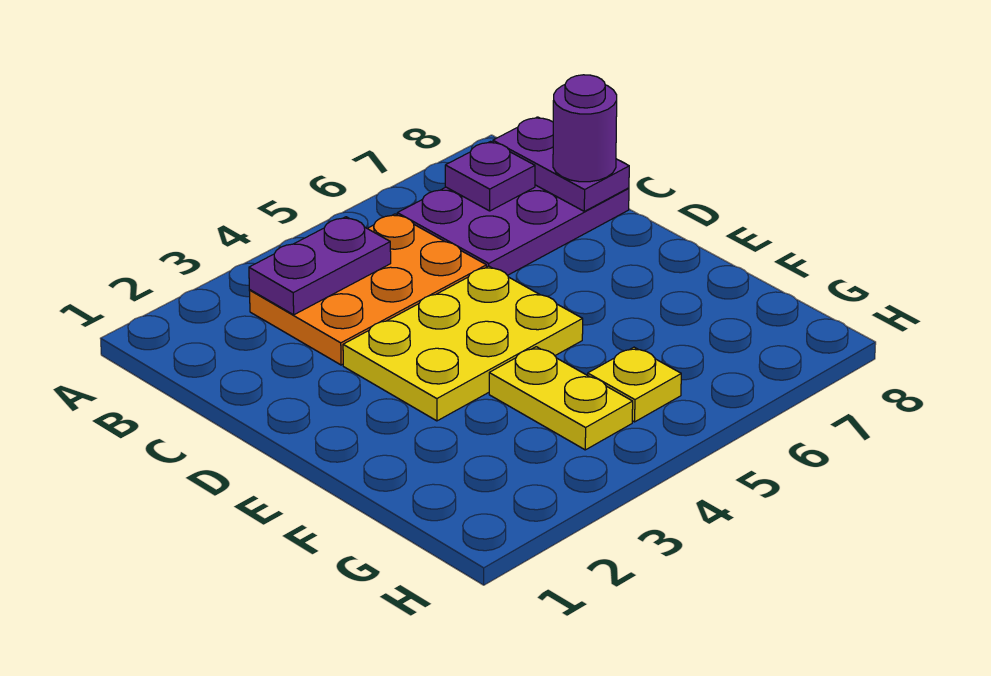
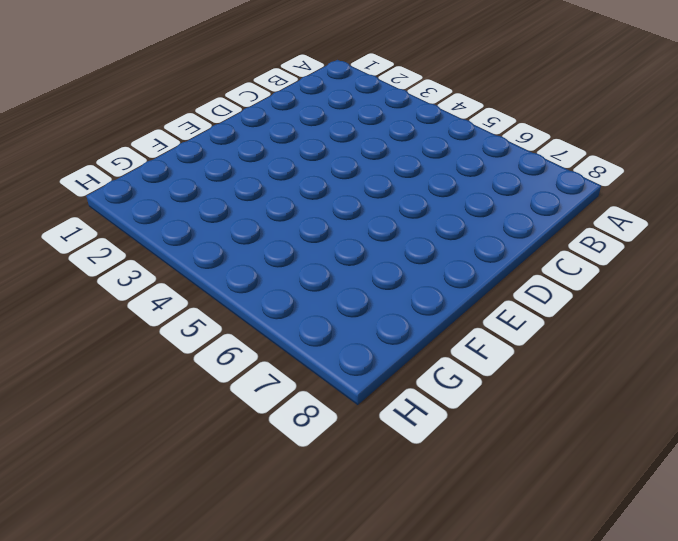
none -> orange 2x3 plate [249,214,486,365]
none -> purple 2x3 plate [397,185,629,275]

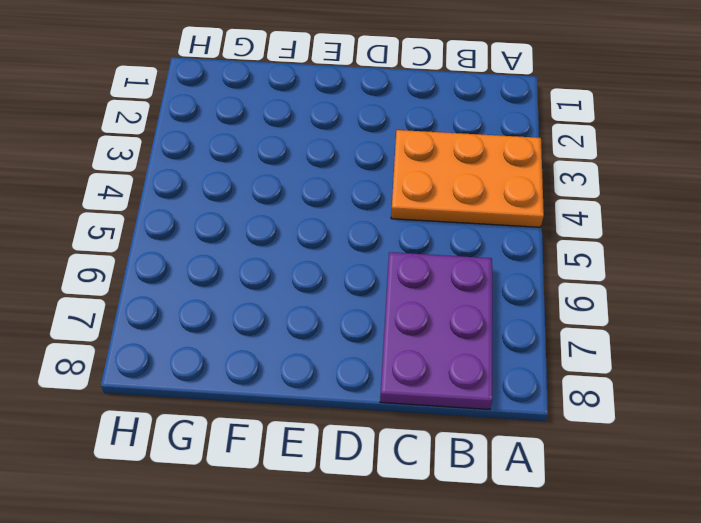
orange 2x3 plate [391,130,544,227] -> orange 2x3 plate turned to [249,214,486,365]
none -> yellow 2x3 plate [343,266,583,421]
none -> yellow 1x2 plate [489,347,633,450]

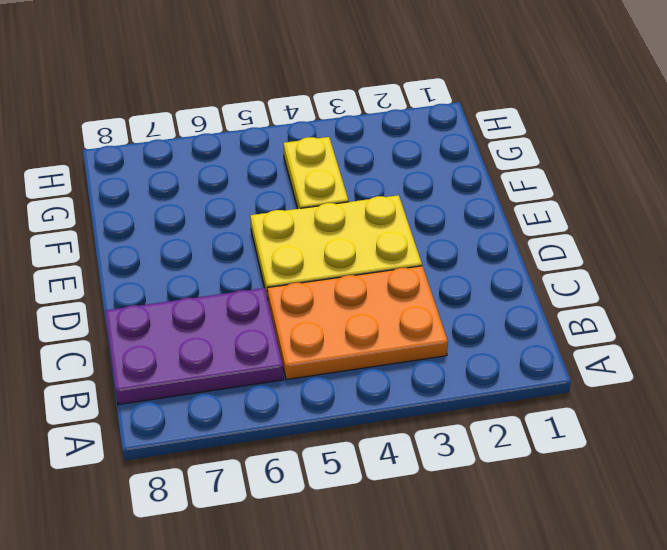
none -> yellow 1x1 plate [588,347,681,422]
none -> purple 1x2 plate [249,217,391,315]

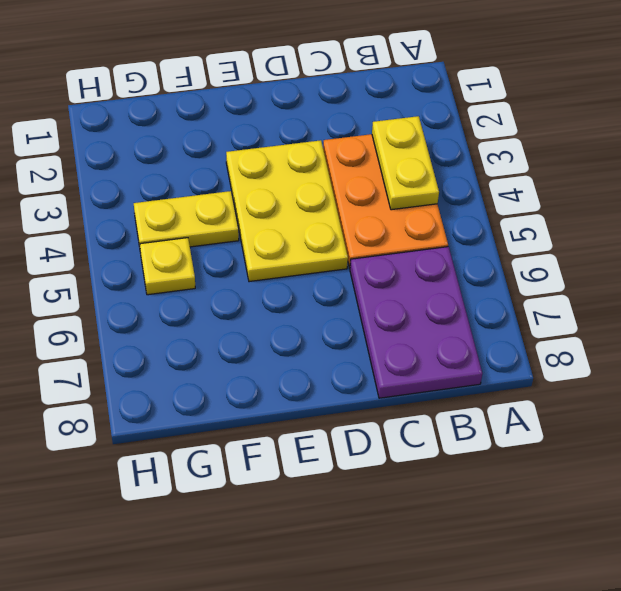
yellow 1x2 plate [372,116,439,210] -> purple 1x2 plate [249,217,391,315]
none -> purple 1x1 plate [445,142,535,211]
none -> purple 1x2 plate [493,117,629,211]

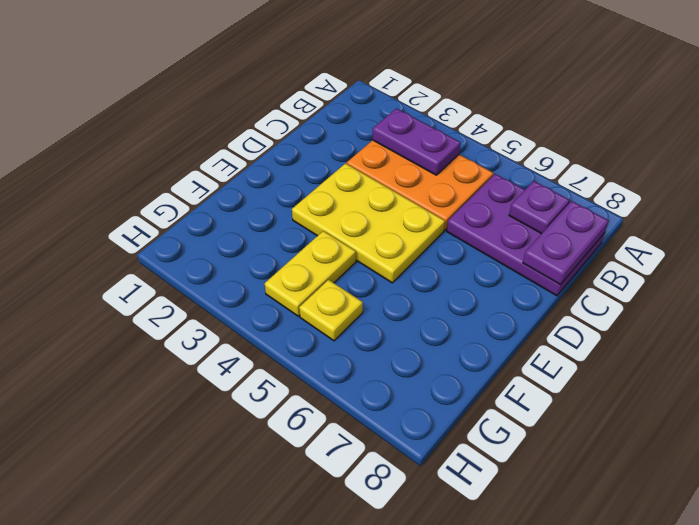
none -> purple 1x1 round brick [553,75,617,182]

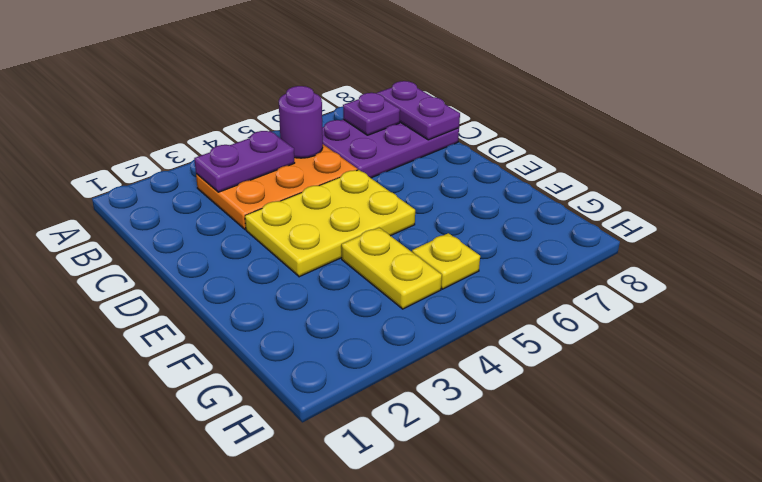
purple 1x1 round brick [279,86,323,158] -> purple 1x1 round brick moved to [553,75,617,182]

